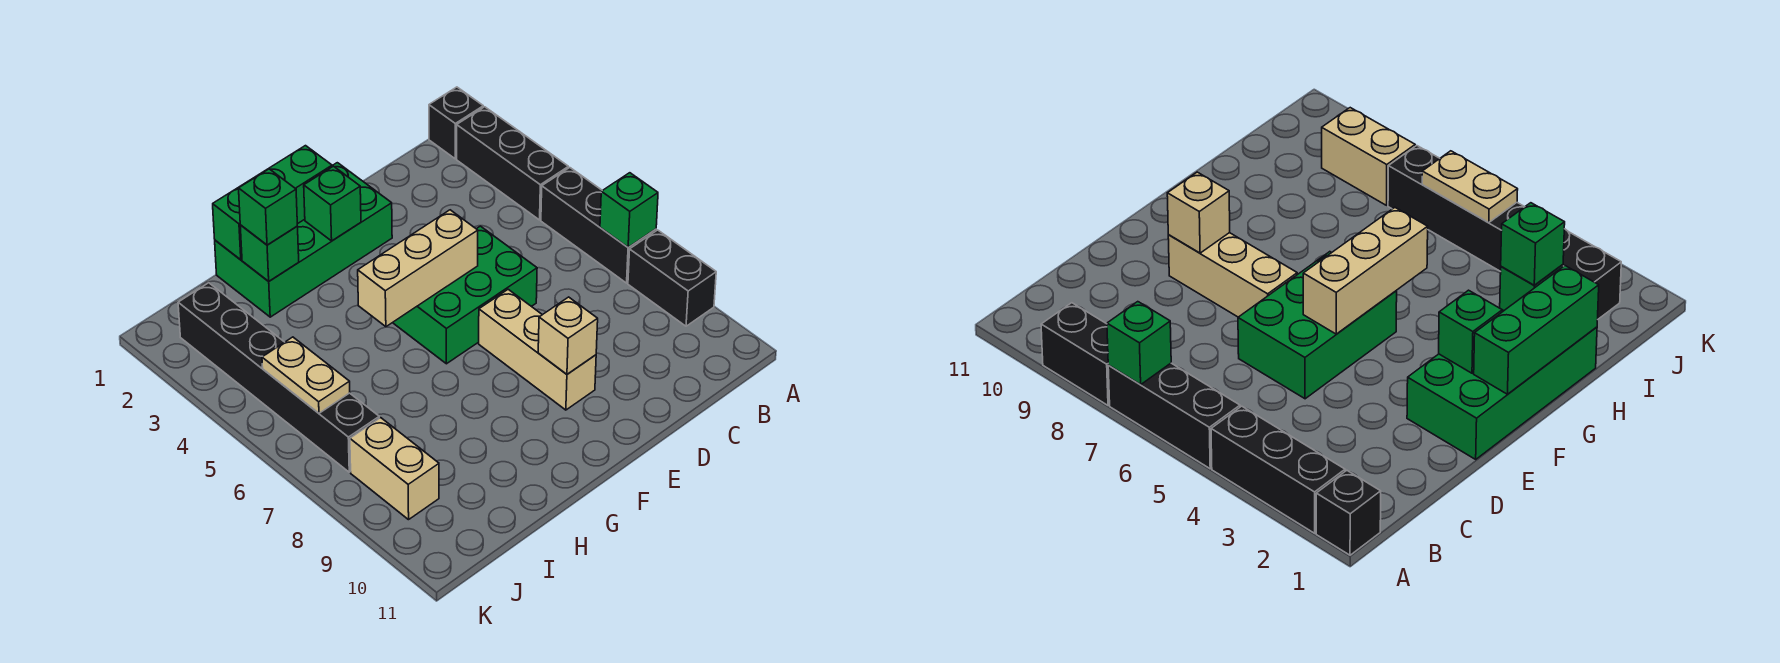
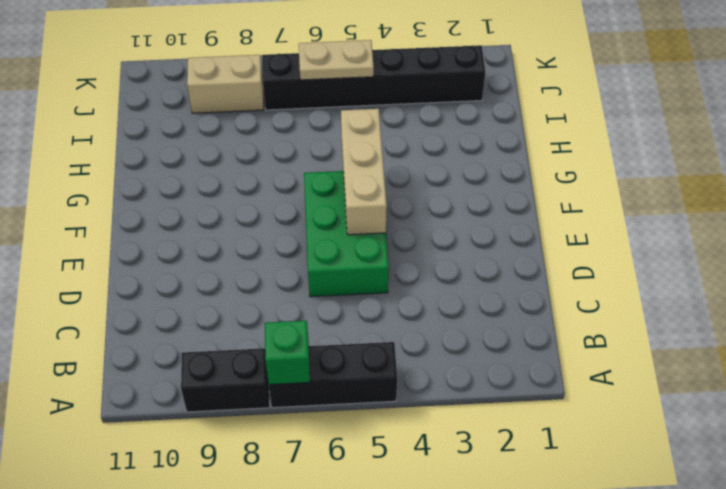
none -> black 1x1 brick [429,87,483,159]
none -> black 1x3 brick [457,107,568,220]
none -> green 2x4 brick [215,163,392,317]

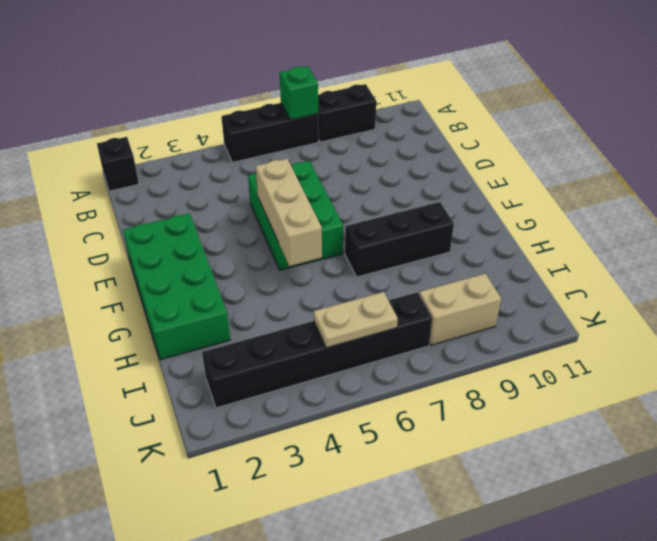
black 1x3 brick [345,202,454,277] -> black 1x3 brick moved to [457,107,568,220]
none -> tan 1x3 brick [479,289,596,410]
none -> tan 1x1 brick [538,297,598,374]
none -> green 1x3 brick [213,146,332,260]

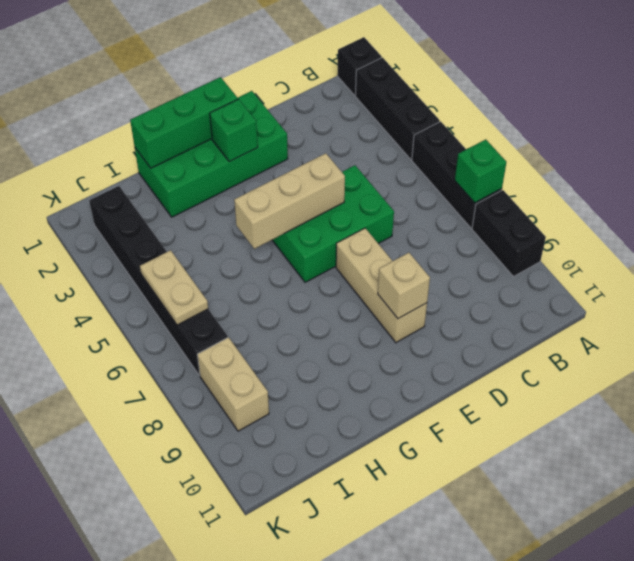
none -> green 1x1 brick [240,225,299,281]
none -> green 1x1 brick [239,169,297,245]

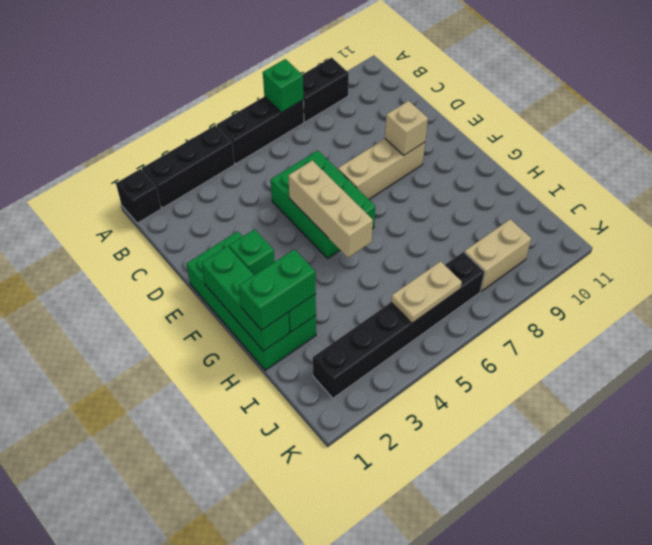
green 1x2 brick [239,249,316,330] -> green 1x1 brick [239,169,297,245]

